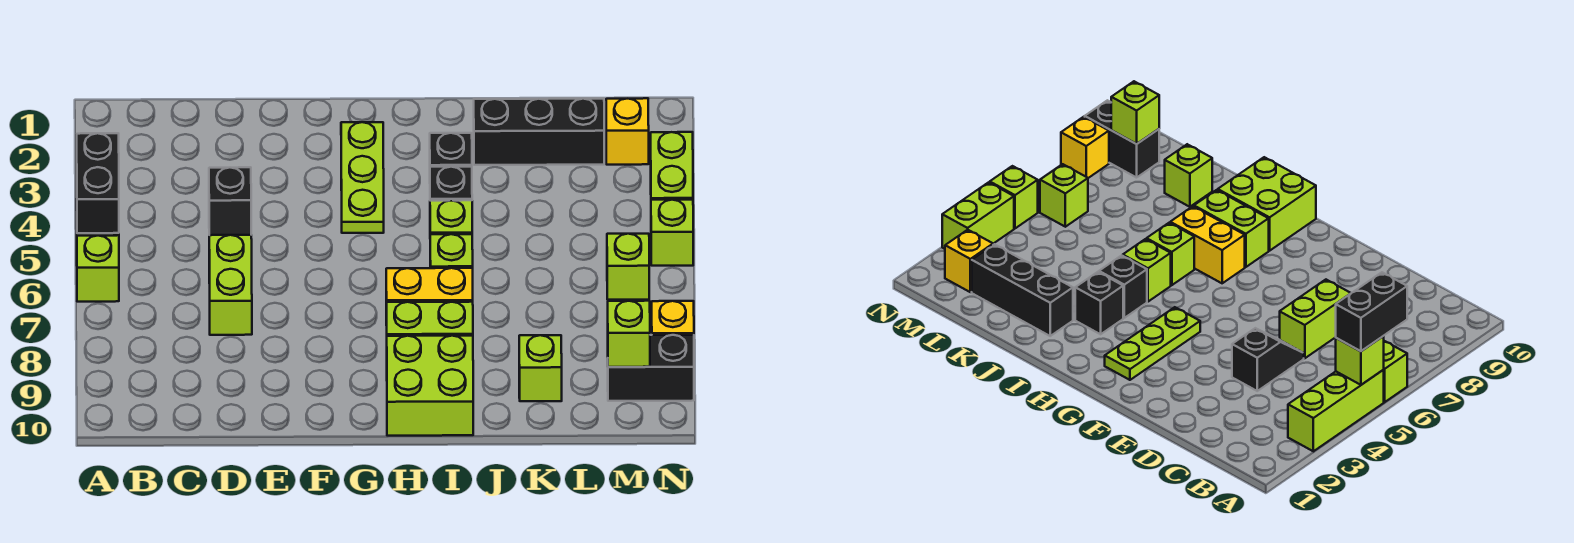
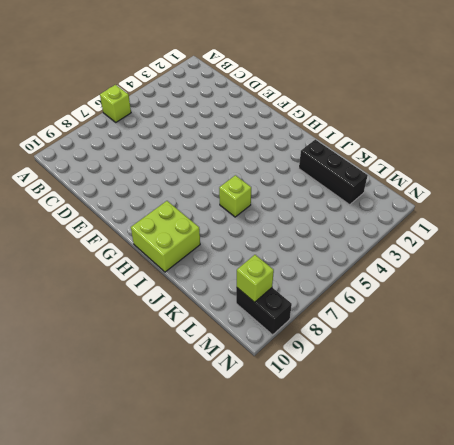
none -> lime 1x3 brick [1288,370,1384,451]
none -> black 1x2 slope [209,167,251,235]
none -> lime 1x2 brick [209,235,252,335]

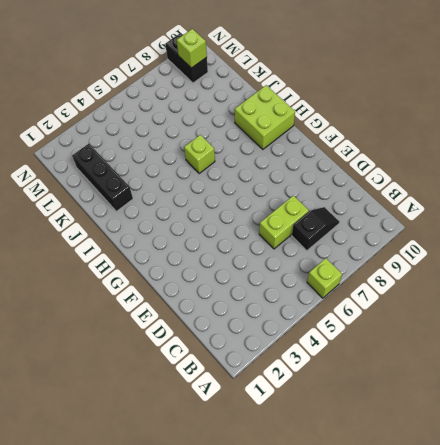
black 1x2 slope [292,207,339,251] -> black 1x2 slope moved to [209,167,251,235]
none -> lime 1x3 brick [1288,370,1384,451]
none -> lime 1x3 plate [341,122,384,233]
none -> yellow 1x2 brick [386,268,473,325]

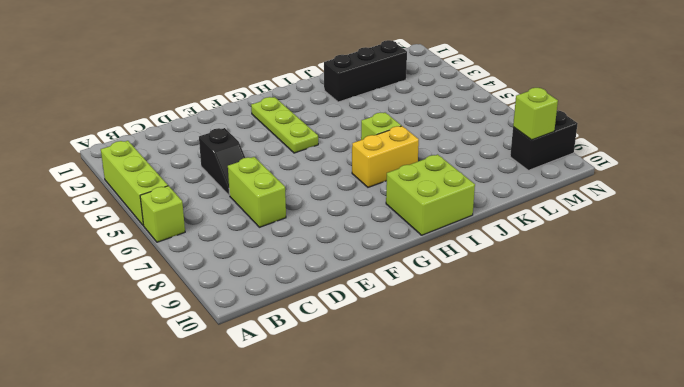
none -> lime 1x2 brick [387,302,473,336]
none -> black 1x1 brick [430,133,472,167]
none -> black 1x1 brick [430,167,472,201]

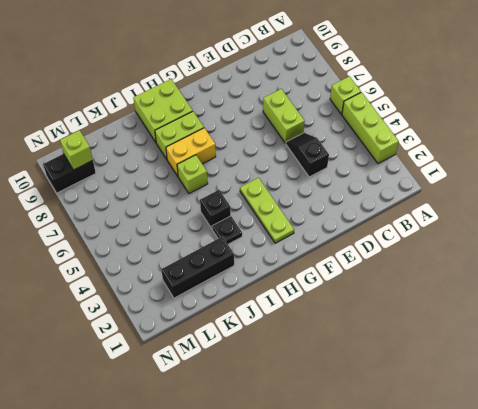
black 1x1 plate [212,216,242,244] -> black 1x1 brick [430,133,472,167]
none -> lime 1x1 brick [430,200,472,234]
none -> lime 1x1 brick [519,335,562,401]
none -> yellow 1x1 brick [606,98,649,165]

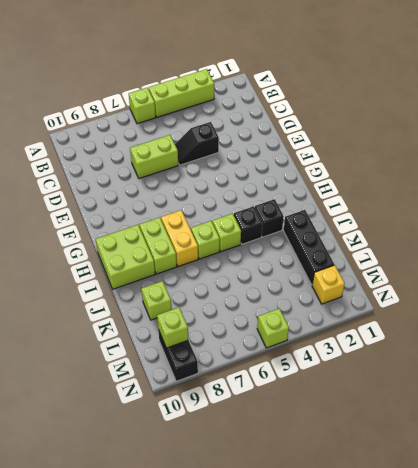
none -> lime 1x3 plate [341,122,384,233]
none -> lime 1x1 brick [607,234,649,300]
none -> lime 1x2 brick [651,132,693,200]

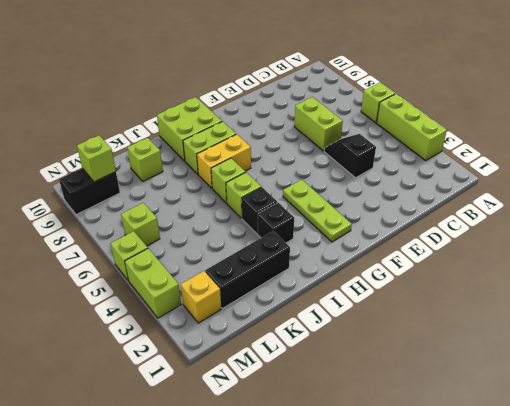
none -> yellow 1x1 brick [652,301,694,335]
none -> lime 1x1 brick [1336,336,1384,385]
none -> black 1x2 brick [77,133,119,233]

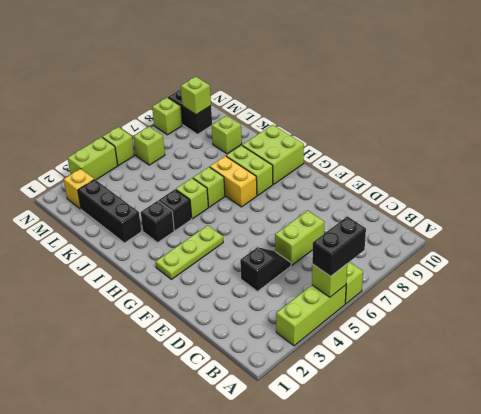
lime 1x1 brick [152,97,182,135] -> yellow 1x1 brick [652,301,694,335]

